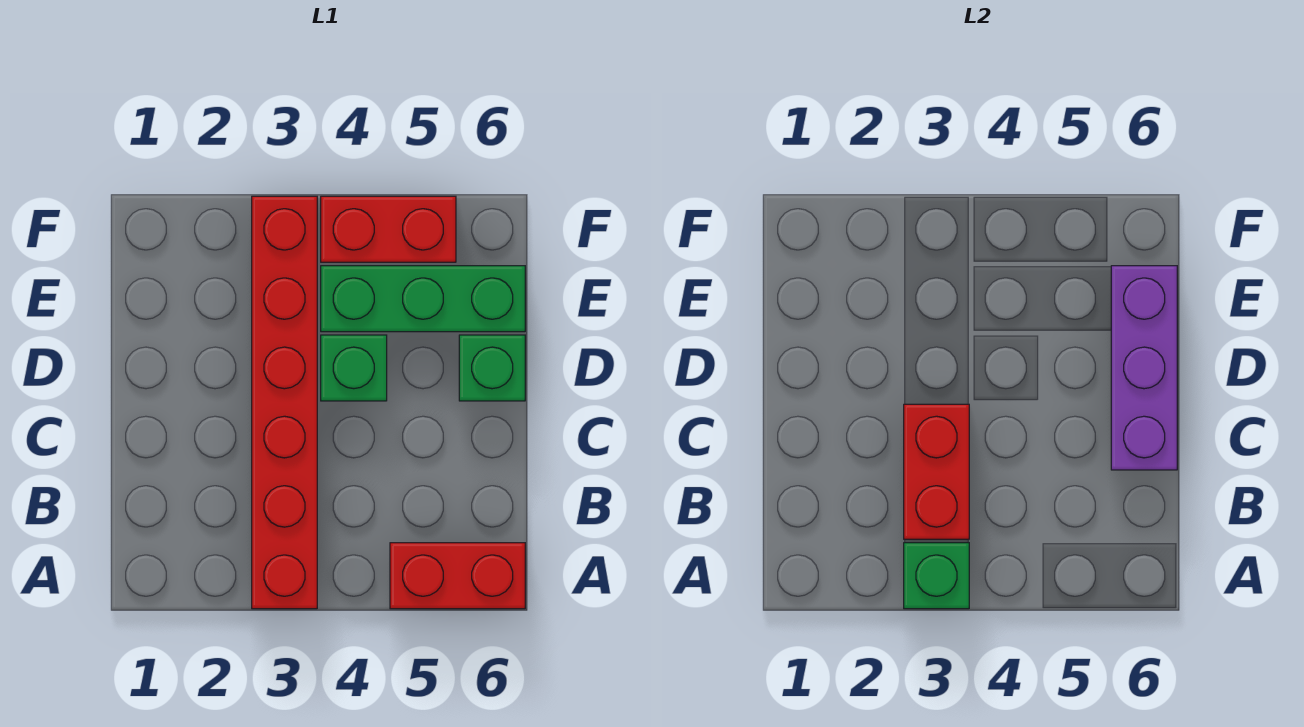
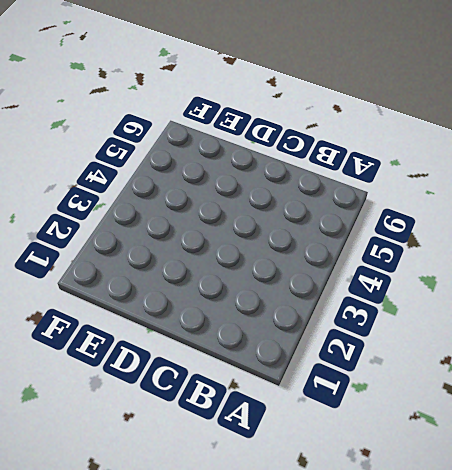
none -> red 1x6 brick [252,196,317,609]
none -> red 1x2 brick [390,543,525,609]

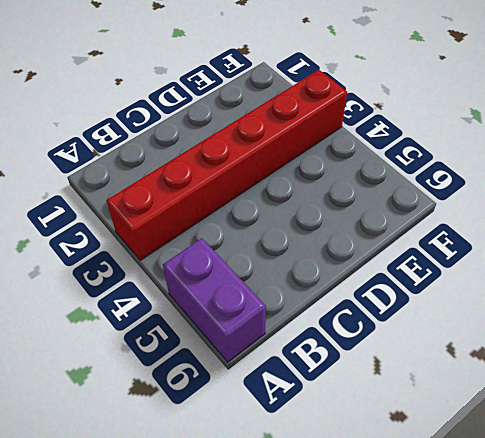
purple 1x2 brick [163,238,266,362] -> red 1x2 brick [390,543,525,609]
none -> green 1x1 brick [321,335,387,401]
none -> green 1x1 brick [459,335,525,401]

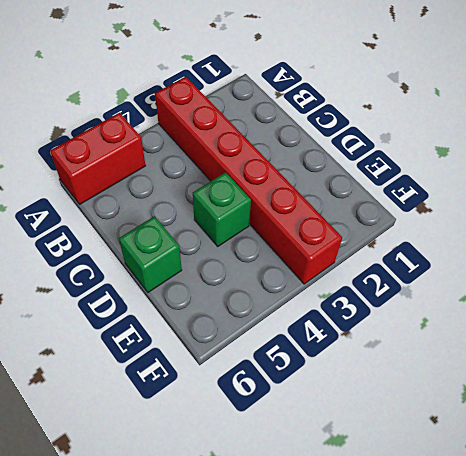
none -> green 1x3 brick [321,266,525,332]
none -> red 1x2 brick [321,196,456,262]

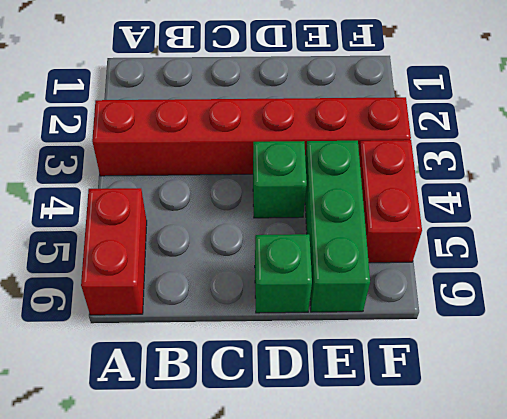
none -> green 1x1 brick [904,543,969,609]
none -> red 1x2 brick [904,404,969,539]

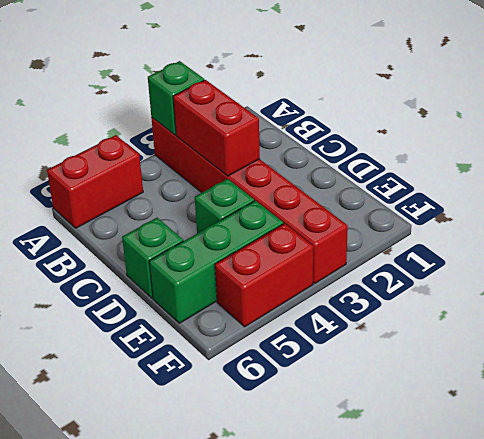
none -> purple 1x3 brick [1111,266,1177,470]

